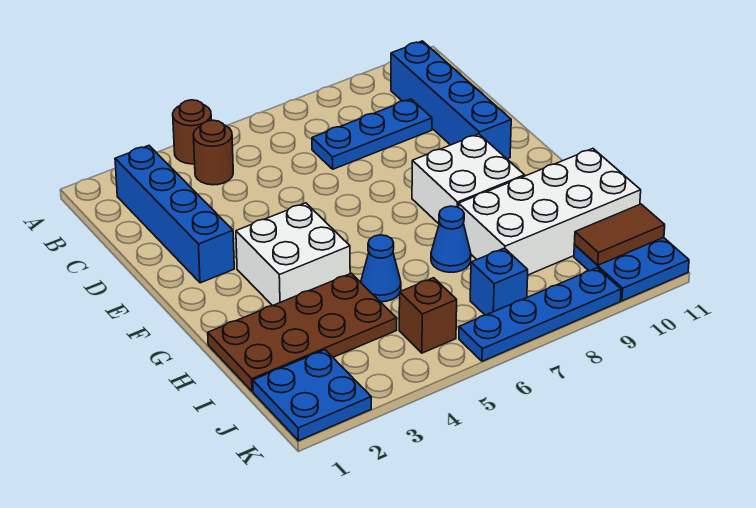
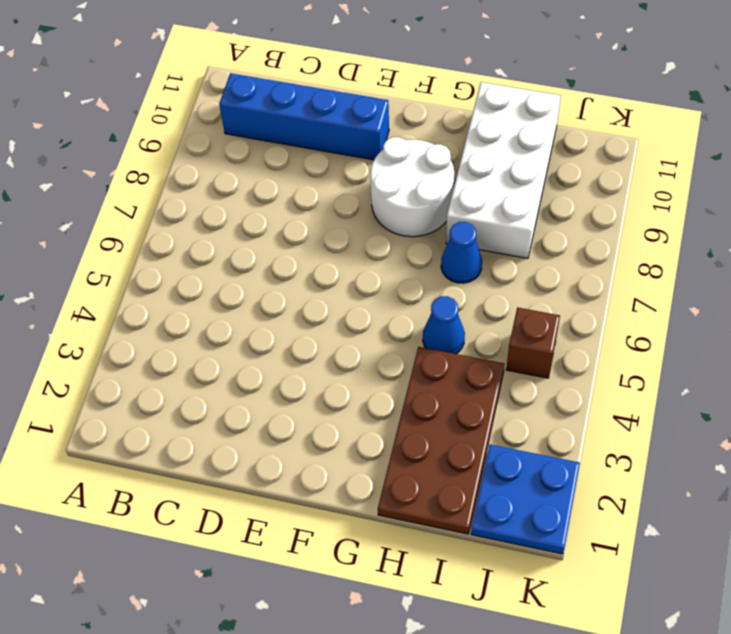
white 2x2 round brick [370,137,454,237] -> white 2x2 brick [412,134,525,224]
none -> brown 1x1 round brick [173,100,211,164]
none -> blue 1x4 brick [115,146,234,283]
none -> brown 1x1 round brick [193,120,233,185]

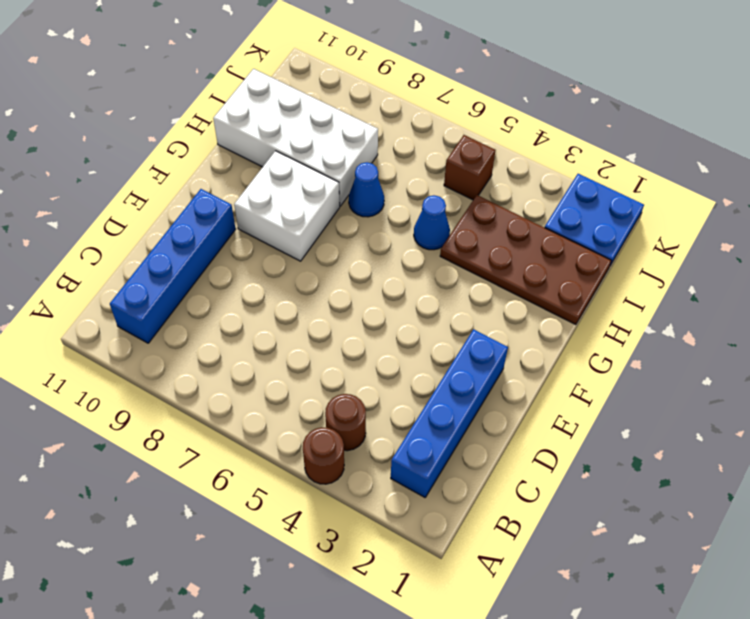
none -> blue 1x3 plate [312,99,432,169]
none -> white 2x2 brick [236,203,350,306]
none -> blue 1x1 brick [470,248,528,315]

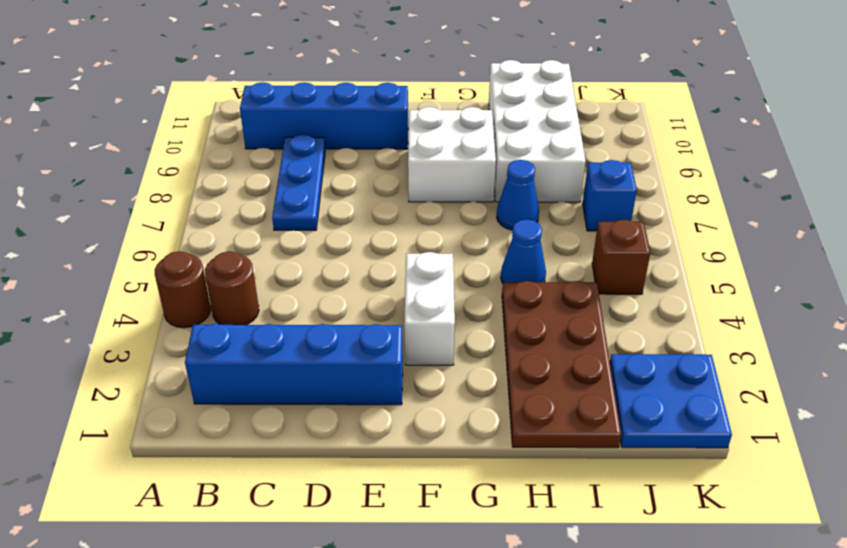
white 1x2 brick [404,252,455,365] -> white 2x2 brick [236,203,350,306]
none -> blue 2x2 plate [574,237,689,301]
none -> blue 1x4 plate [459,268,621,361]
none -> brown 1x2 tile [574,204,665,265]

